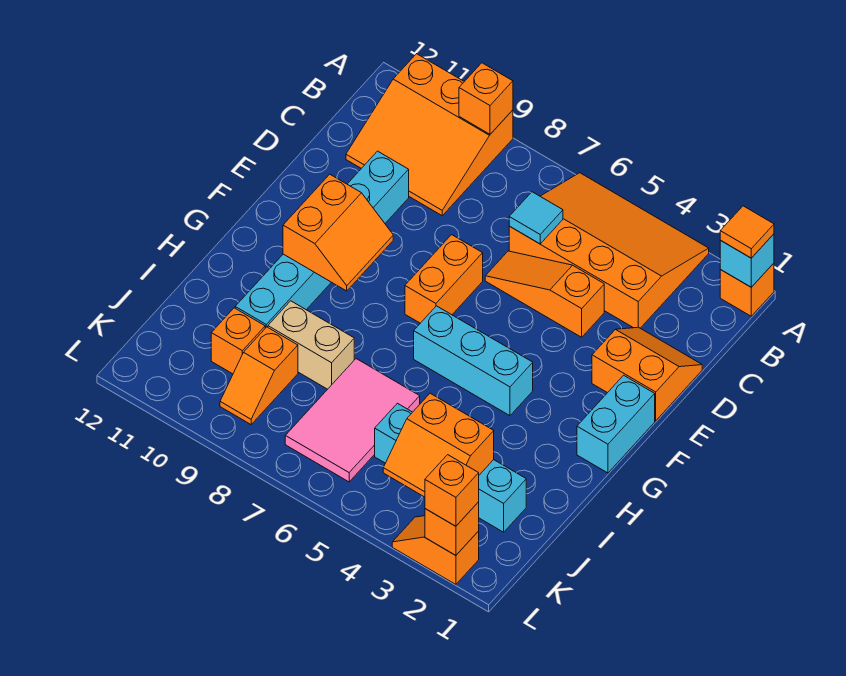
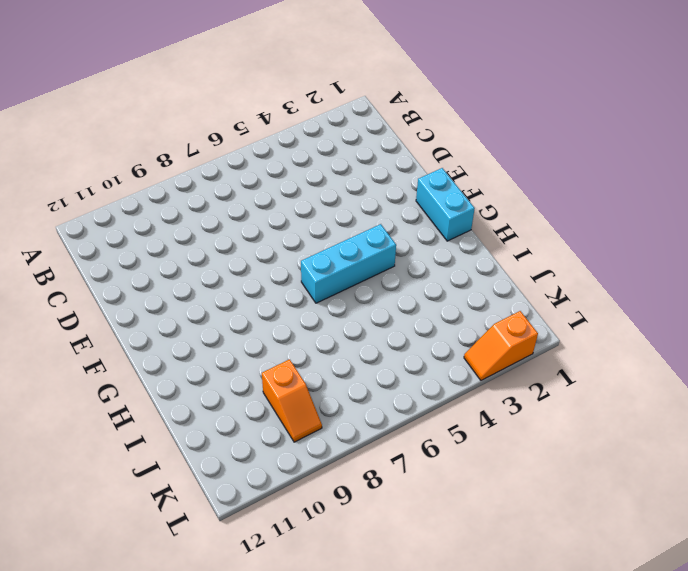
none -> orange 1x1 brick [720,263,774,316]
none -> orange 3x4 slope [509,173,709,328]
none -> orange 3x3 slope [346,54,513,216]

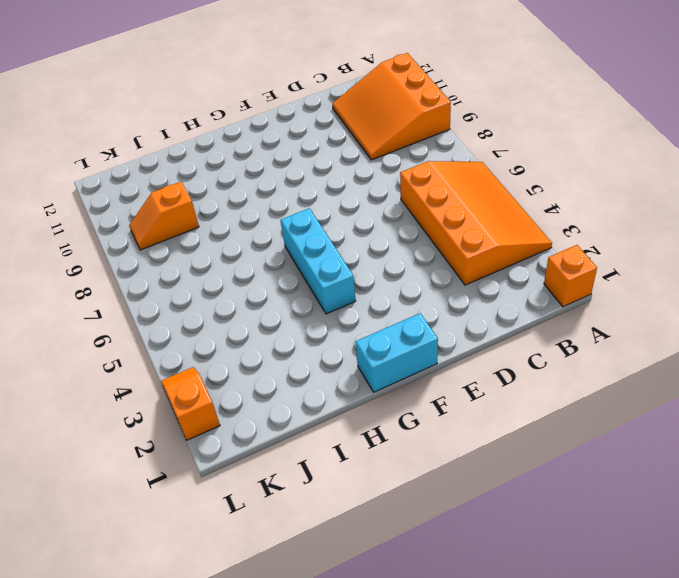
none -> orange 2x2 slope [592,327,702,421]
none -> orange 1x3 slope [485,251,604,337]
none -> cyan 1x6 brick [235,151,409,328]

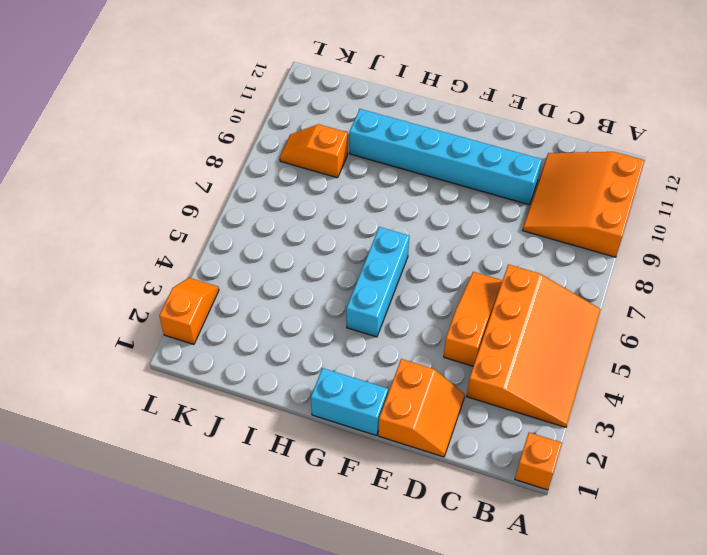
none -> orange 1x2 brick [405,235,483,323]
none -> pink 2x3 tile [285,359,420,482]
none -> tan 1x2 brick [268,301,354,389]

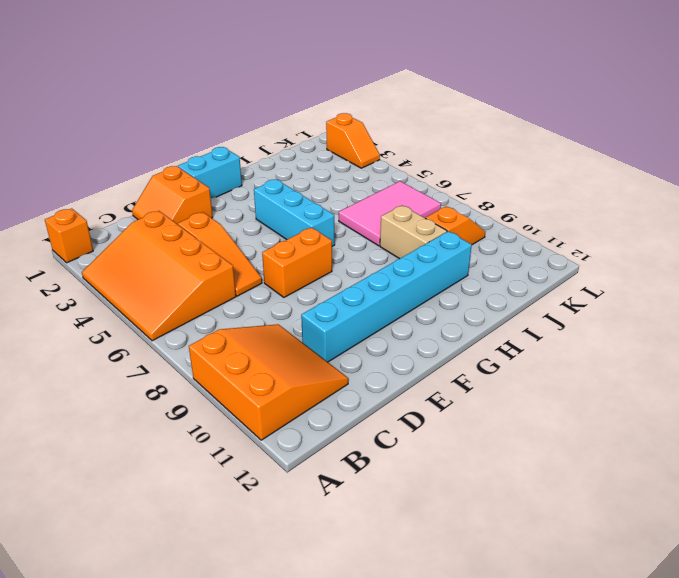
none -> cyan 1x4 brick [375,403,526,532]
none -> orange 1x1 brick [211,308,265,374]
none -> cyan 1x1 brick [720,234,774,287]

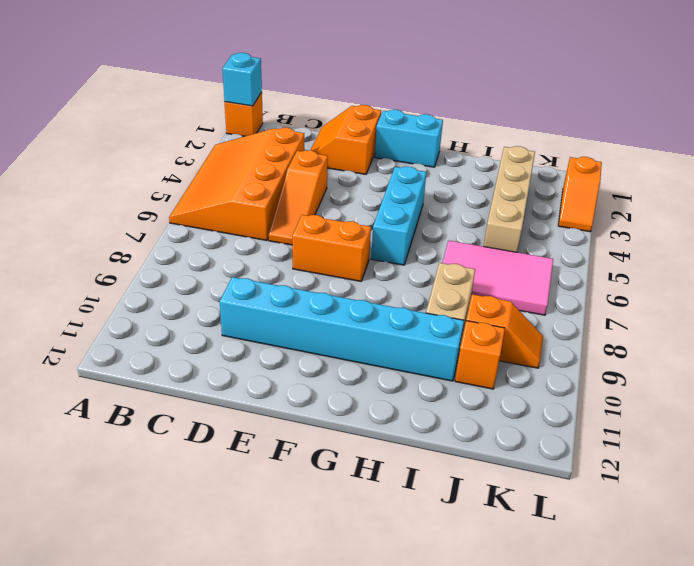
tan 1x4 brick [484,146,535,252] -> cyan 1x4 brick [375,403,526,532]
none -> orange 3x3 slope [346,54,513,216]
none -> orange 1x1 brick [459,63,513,134]
none -> cyan 1x1 tile [509,192,563,244]

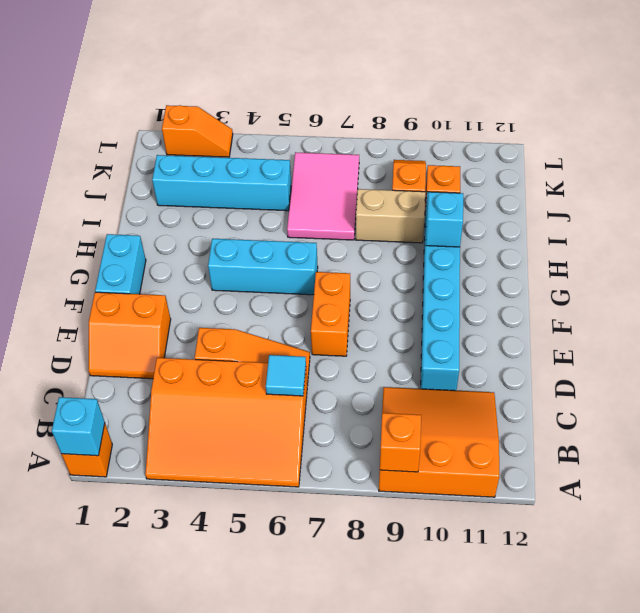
cyan 1x1 brick [426,192,463,247] -> none
none -> orange 2x2 slope [283,174,393,291]
none -> orange 2x2 slope [383,393,494,497]
none -> orange 1x1 brick [425,502,479,555]

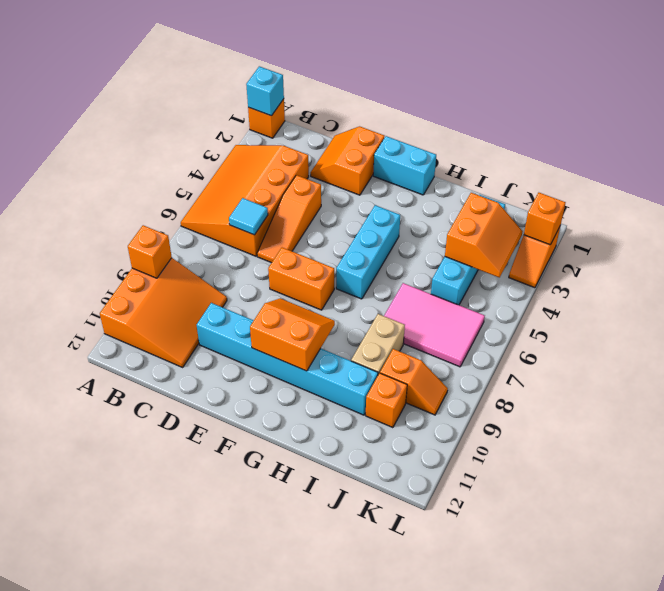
none -> orange 1x1 tile [720,206,774,258]
none -> orange 1x1 brick [425,455,479,526]

